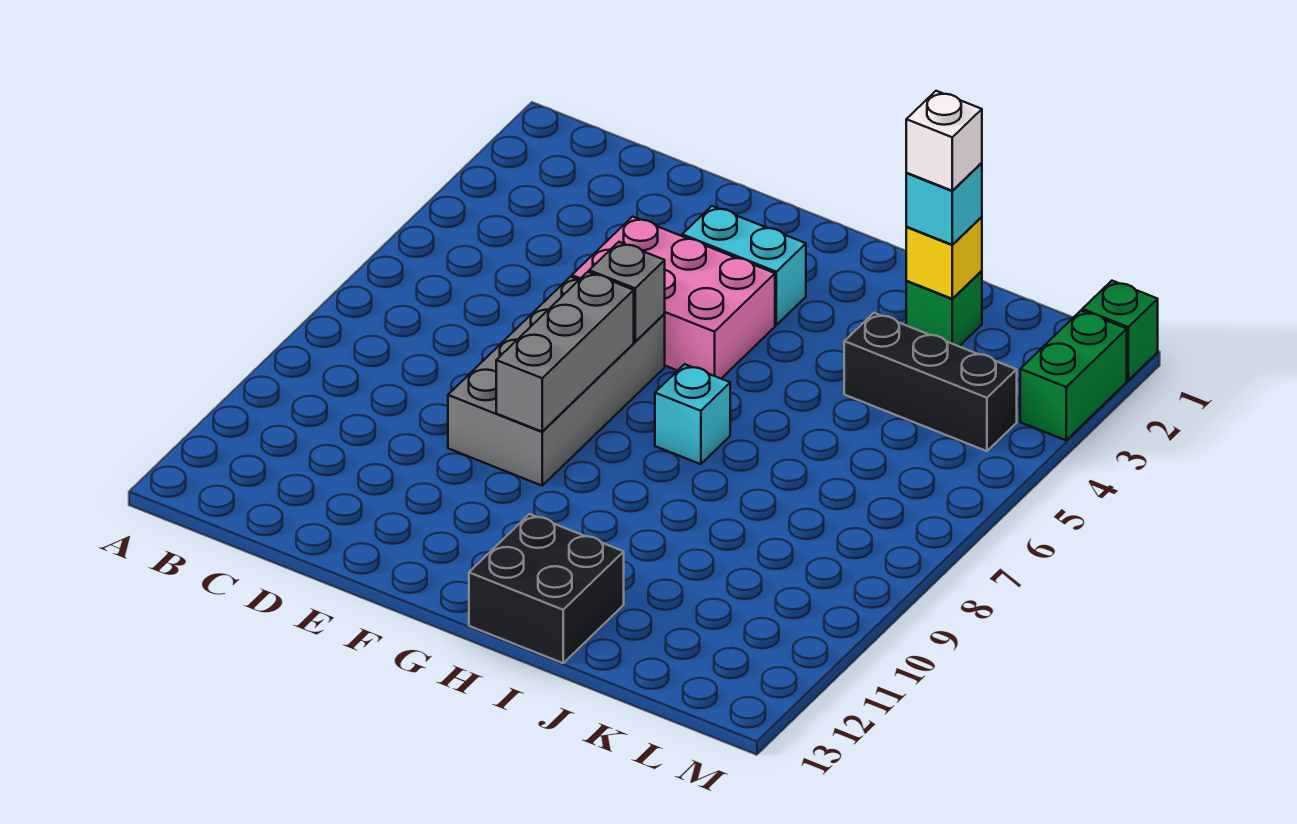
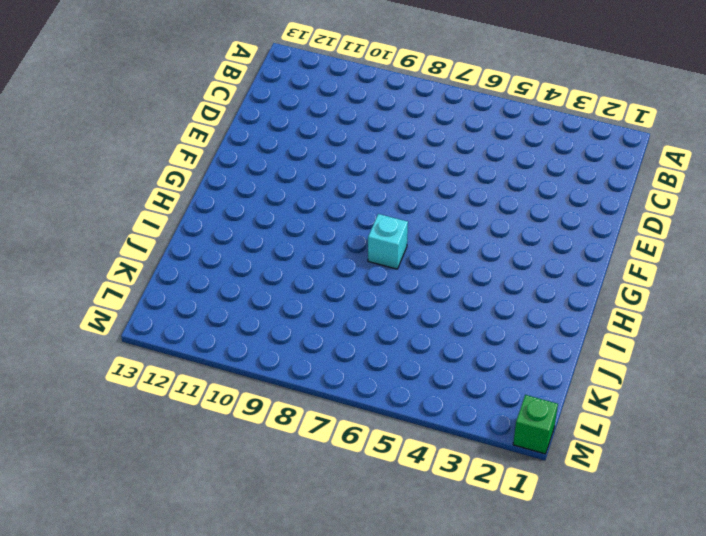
none -> pink 2x3 brick [572,217,775,378]
none -> grey 2x4 brick [448,277,665,486]
none -> cyan 1x2 brick [682,206,806,325]

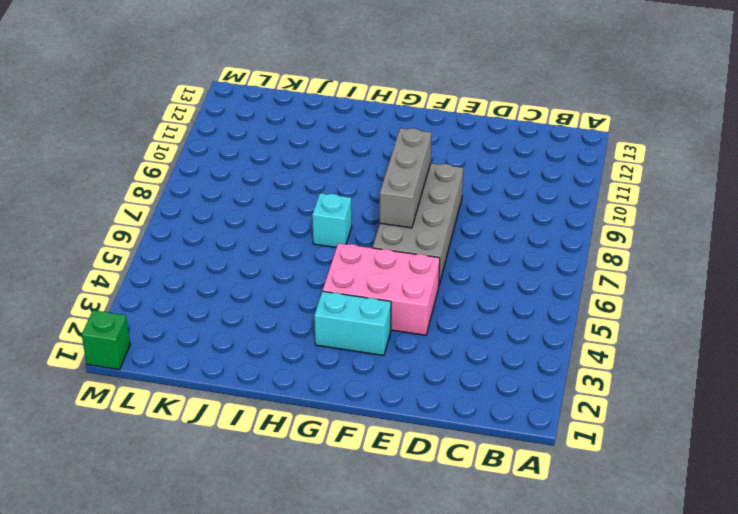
none -> black 2x2 brick [469,514,624,663]
none -> green 1x1 brick [906,271,982,346]
none -> black 1x3 brick [844,313,1017,451]

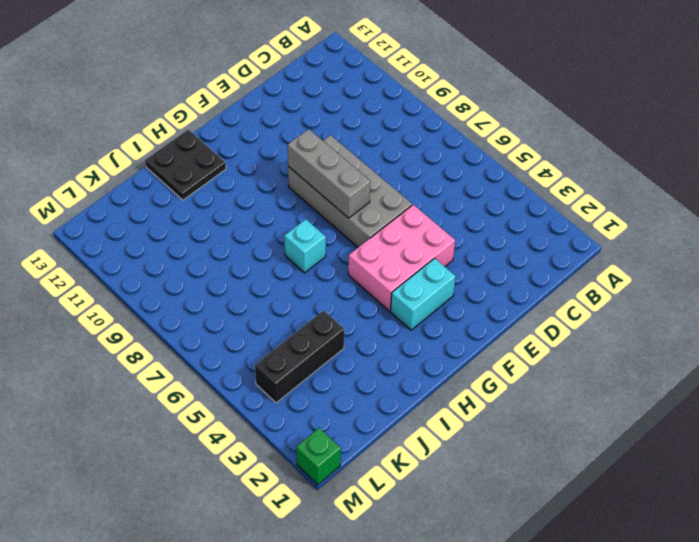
black 2x2 plate [145,130,226,200] -> black 2x2 brick [469,514,624,663]
none -> green 1x1 brick [906,271,982,346]
none -> green 1x2 brick [1020,311,1127,440]
none -> grey 1x1 brick [589,242,665,342]

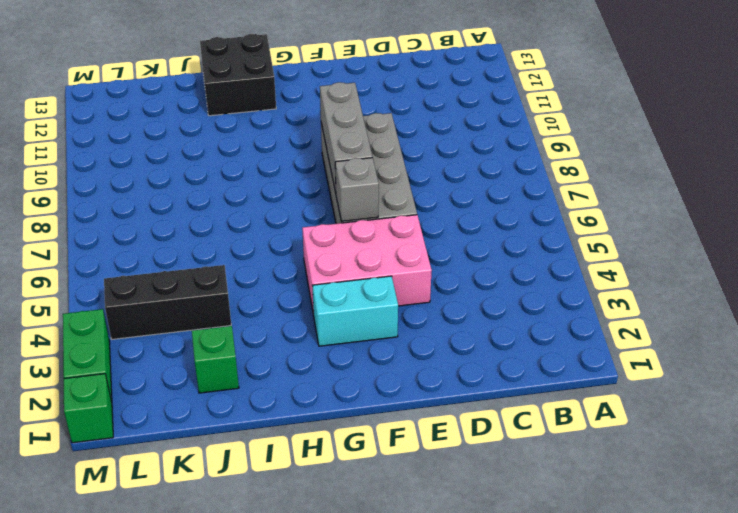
none -> cyan 1x1 brick [655,364,730,464]
none -> yellow 1x1 brick [906,217,982,299]
none -> cyan 1x1 brick [906,163,982,245]

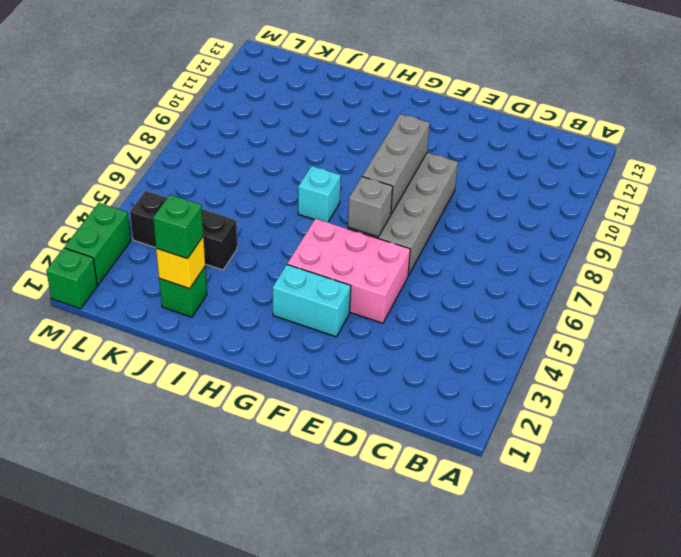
green 1x1 brick [153,195,203,259] -> cyan 1x1 brick [906,163,982,245]
none -> black 2x2 brick [469,514,624,663]
none -> white 1x1 brick [906,91,982,191]

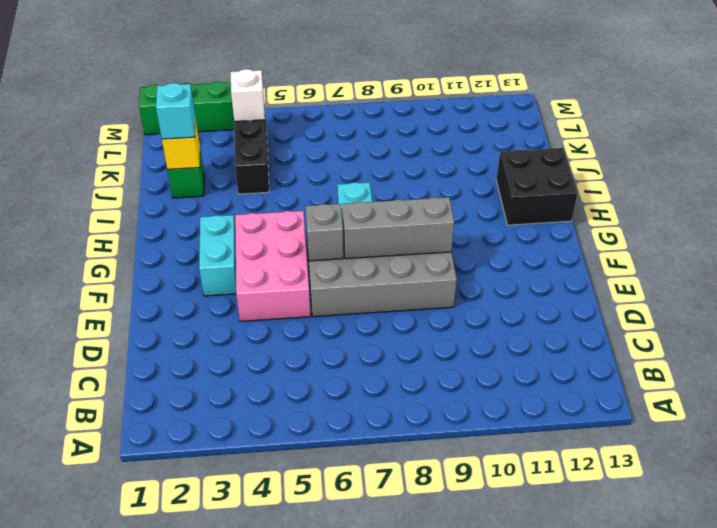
white 1x1 brick [231,69,265,122] -> white 1x1 brick moved to [906,91,982,191]

